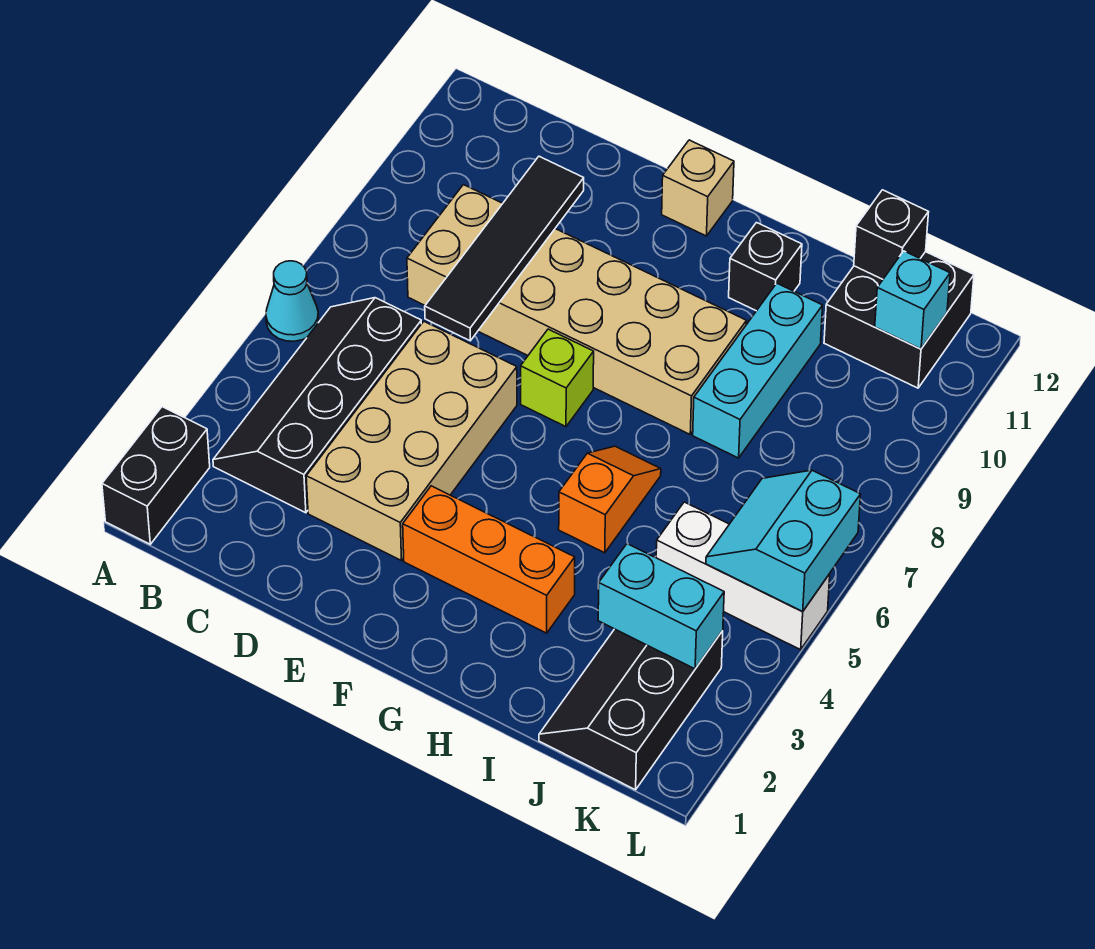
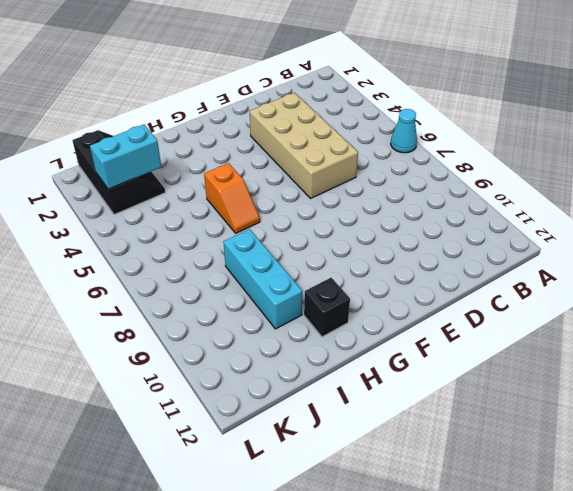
none -> black 1x2 brick [102,407,210,544]
none -> black 2x4 slope [213,298,421,513]
none -> tan 2x6 brick [407,185,746,434]

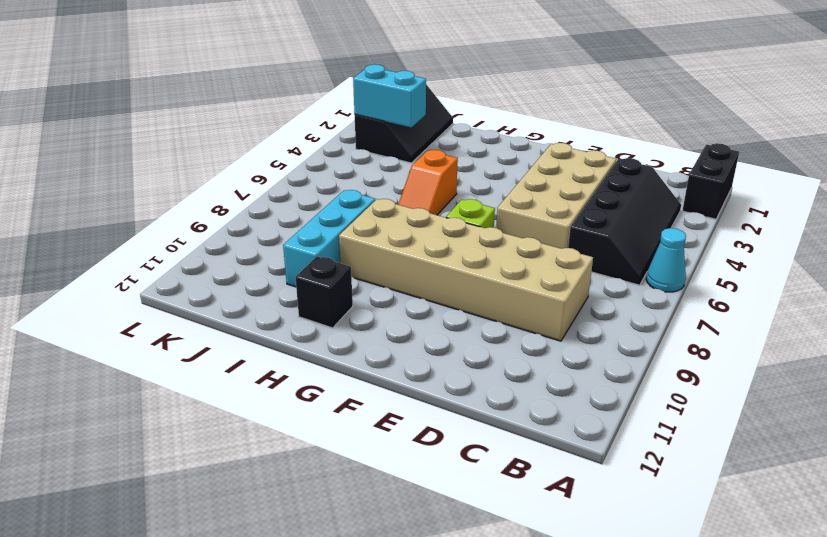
none -> orange 1x3 brick [403,486,575,633]
none -> tan 1x1 brick [662,140,734,236]
none -> white 1x3 brick [656,502,830,650]

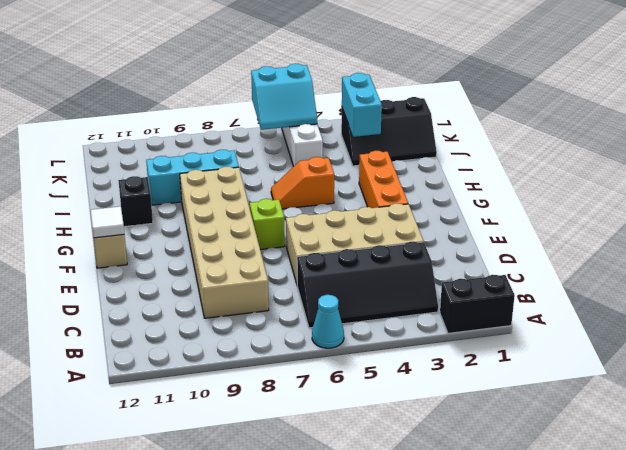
white 1x1 tile [90,206,124,238] -> none
none -> black 2x2 brick [824,252,974,388]
none -> black 1x4 tile [425,156,584,341]
none -> black 1x1 brick [854,190,929,279]

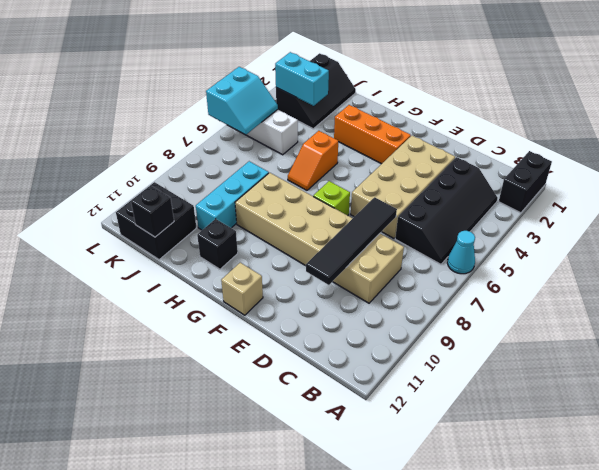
none -> cyan 1x1 brick [875,251,950,349]

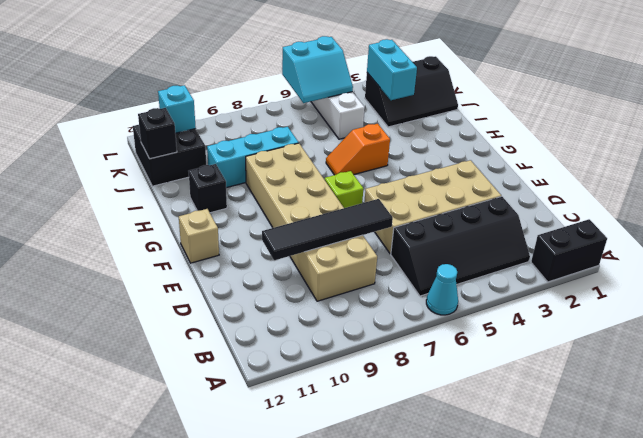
none -> orange 1x3 brick [403,486,575,633]

